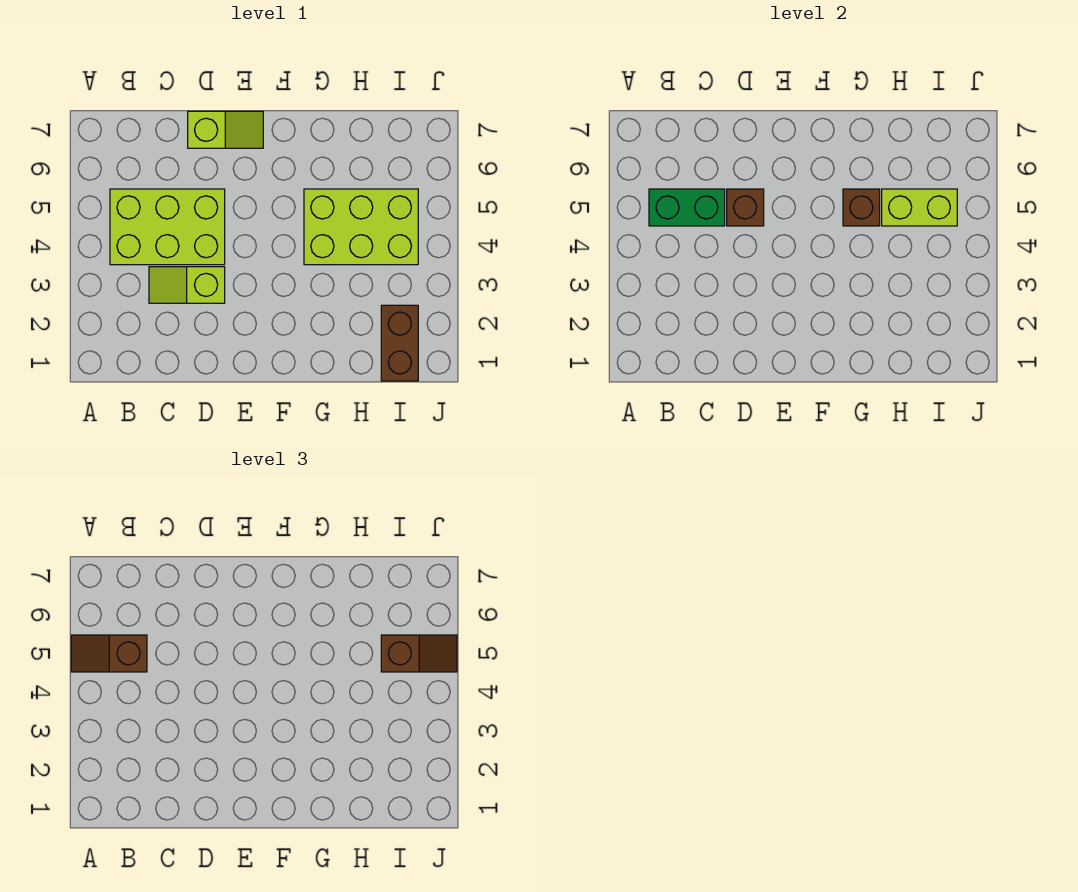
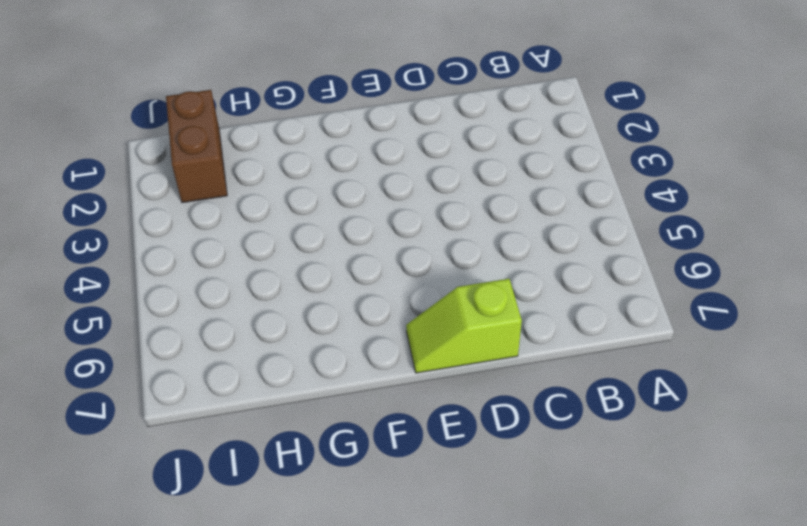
none -> lime 2x3 brick [110,189,225,265]
none -> lime 1x2 slope [149,267,225,303]

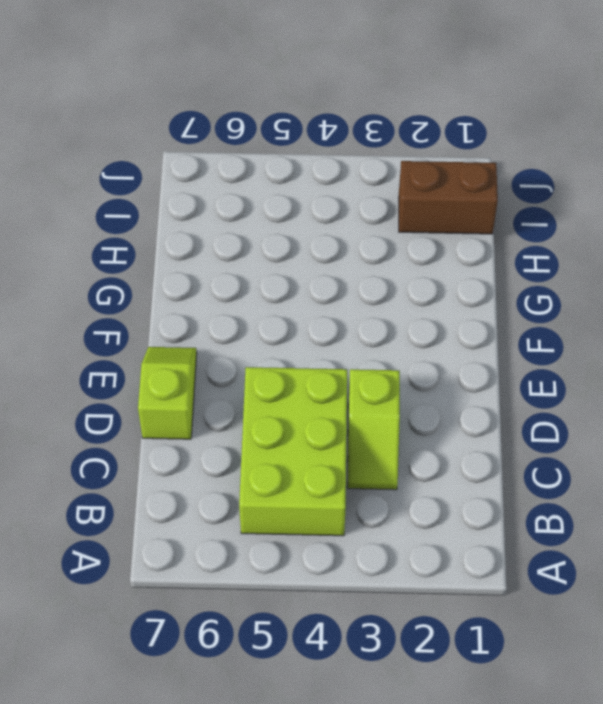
none -> lime 2x3 brick [304,189,418,265]
none -> green 1x2 brick [649,189,725,226]

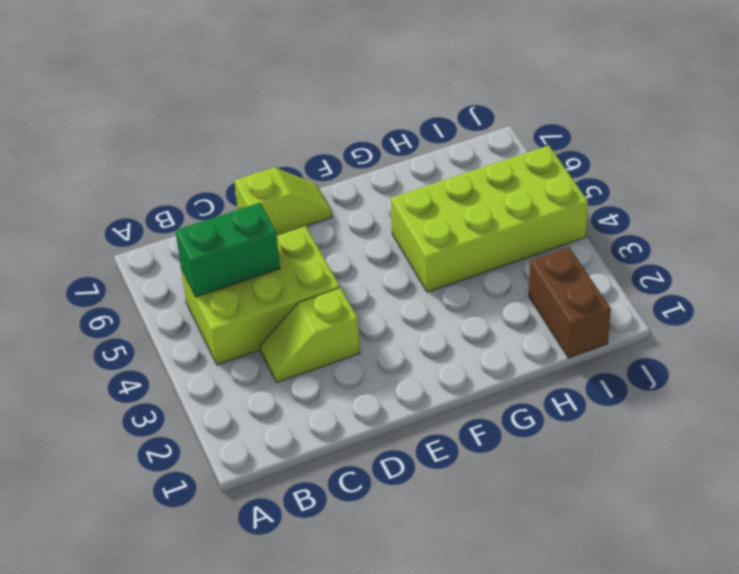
lime 2x4 brick [391,145,588,292] -> lime 2x3 brick [304,189,418,265]
none -> brown 1x1 brick [727,189,764,226]
none -> brown 1x1 brick [843,189,880,226]

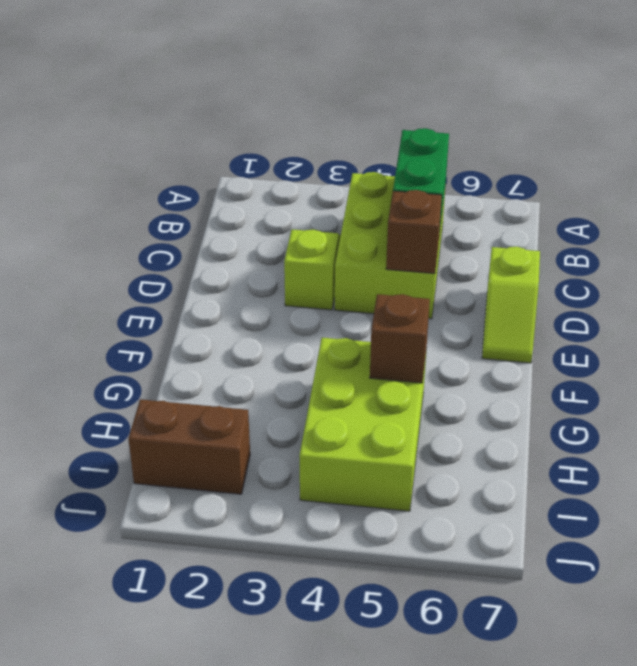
none -> lime 1x2 brick [882,189,957,226]
none -> brown 1x2 slope [71,635,147,672]

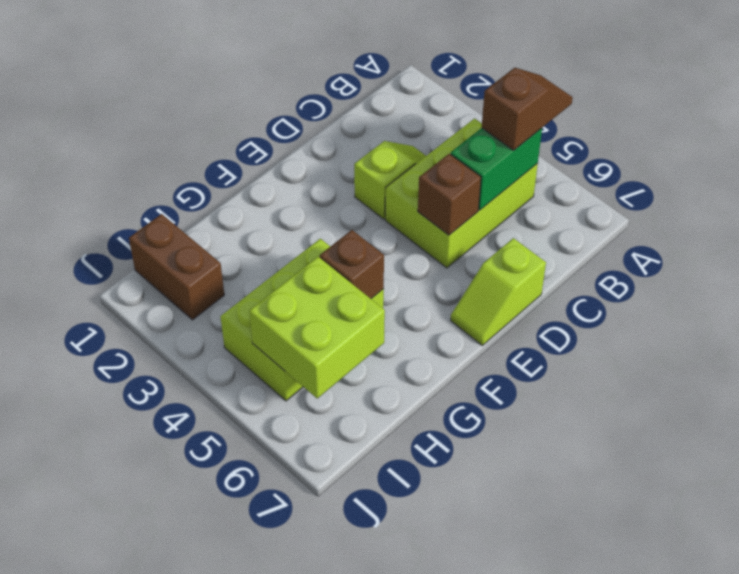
lime 2x2 brick [249,257,385,398] -> lime 1x2 brick [882,189,957,226]
none -> brown 1x2 slope [381,635,457,672]

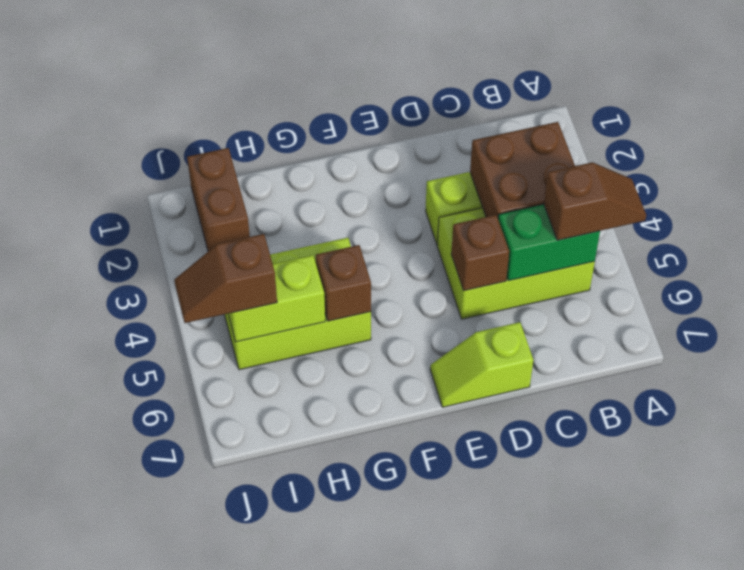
brown 2x2 brick [470,122,575,218] -> none

